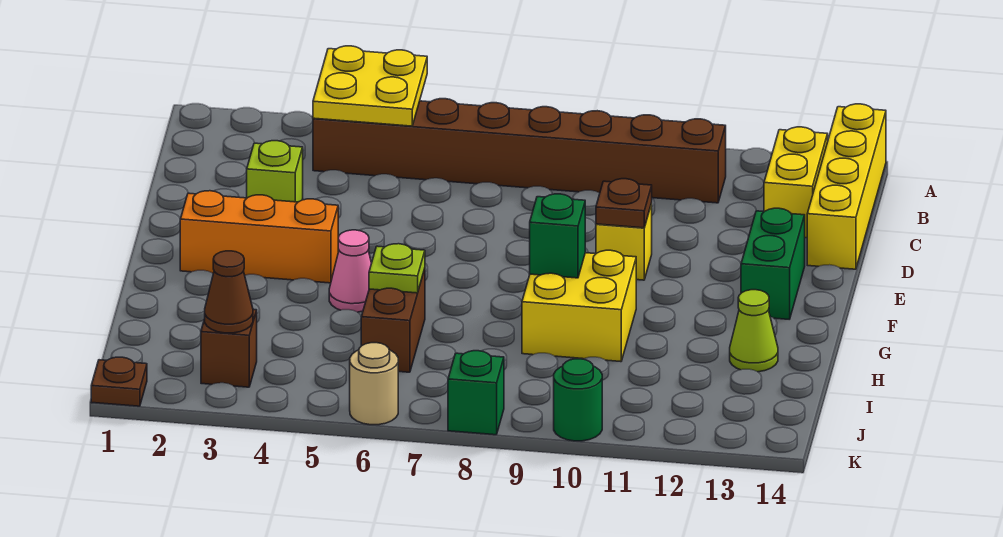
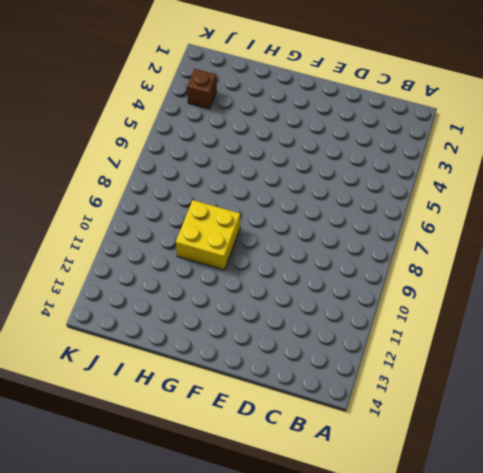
none -> yellow 1x4 brick [807,104,886,269]
none -> brown 1x8 brick [313,99,726,203]
none -> yellow 1x2 brick [764,127,828,238]

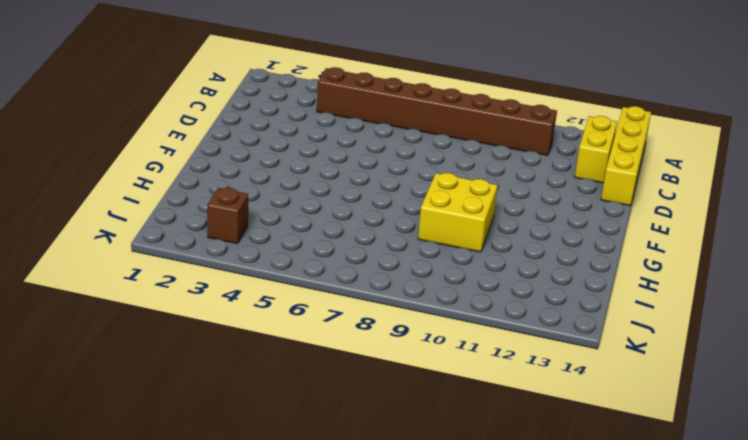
none -> lime 1x1 brick [247,141,303,202]
none -> yellow 1x1 brick [596,204,652,280]
none -> green 1x2 brick [741,208,805,319]

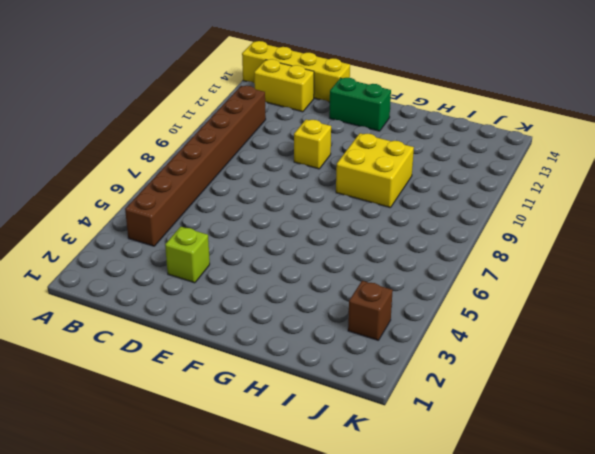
none -> orange 1x3 brick [180,191,338,283]
none -> pink 1x1 cone [329,230,372,312]
none -> brown 1x2 brick [361,269,425,372]

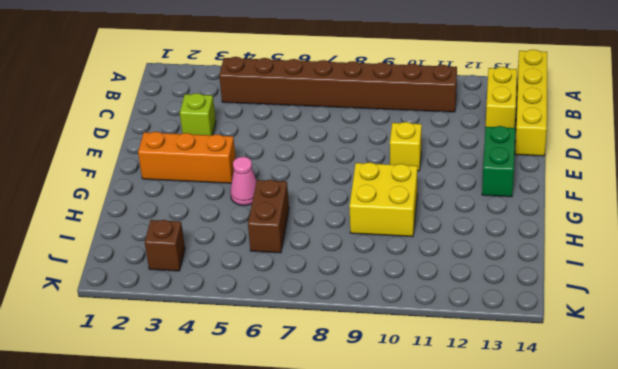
none -> lime 1x1 cone [730,290,778,372]
none -> brown 1x1 plate [91,357,147,406]
none -> tan 1x1 round brick [350,343,398,425]

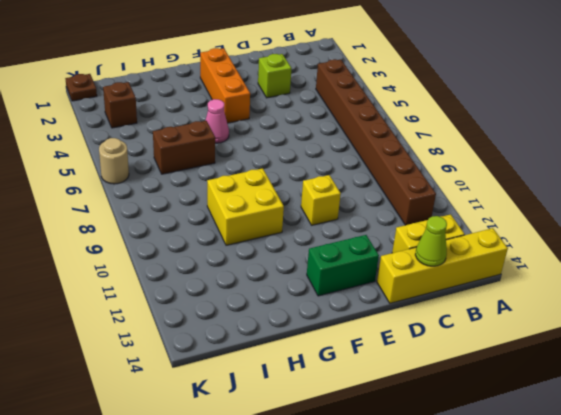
lime 1x1 cone [415,216,447,266] -> lime 1x1 cone moved to [730,290,778,372]
none -> green 1x1 brick [448,351,504,435]
none -> green 1x1 round brick [554,359,602,441]
none -> yellow 2x2 plate [313,46,427,126]

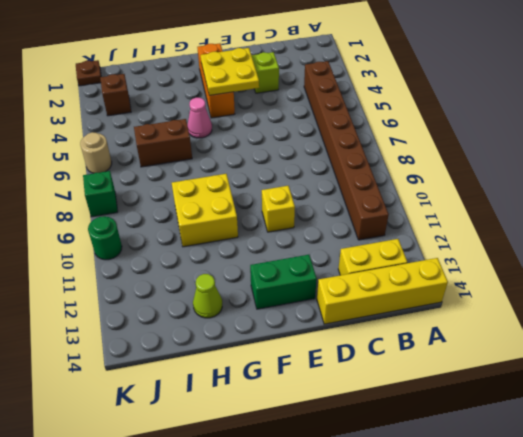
yellow 2x2 plate [201,48,259,95] -> yellow 2x2 plate moved to [313,46,427,126]
none -> brown 1x1 plate [596,179,652,228]
none -> green 1x1 brick [530,194,585,278]
none -> lime 1x1 plate [369,244,425,293]

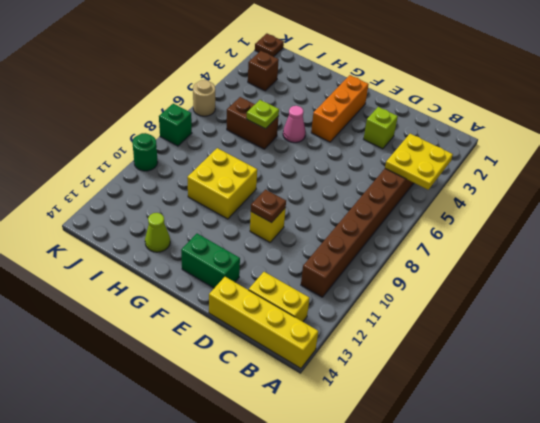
none -> green 1x1 brick [530,194,585,278]
none -> brown 1x1 cone [205,251,253,333]

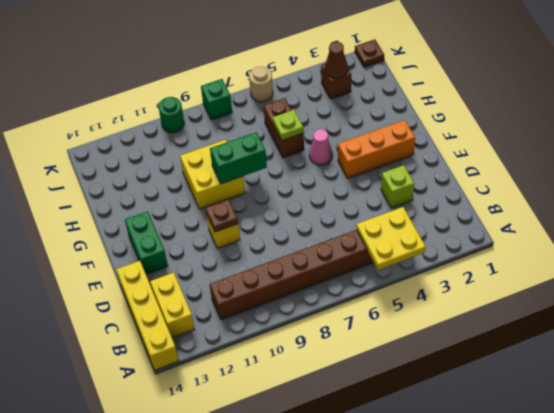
green 1x2 brick [210,132,267,184] -> green 1x1 brick [530,194,585,278]
none -> lime 1x1 cone [730,290,778,372]

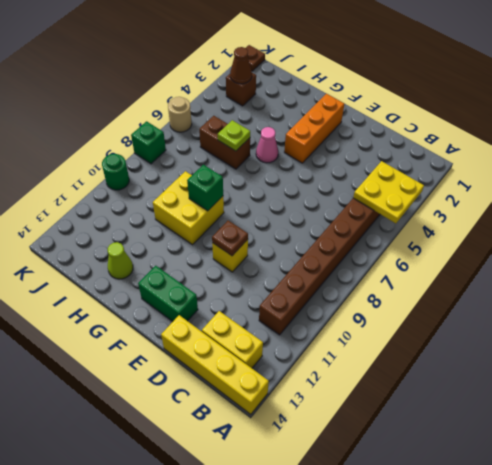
none -> lime 1x1 brick [247,141,303,202]

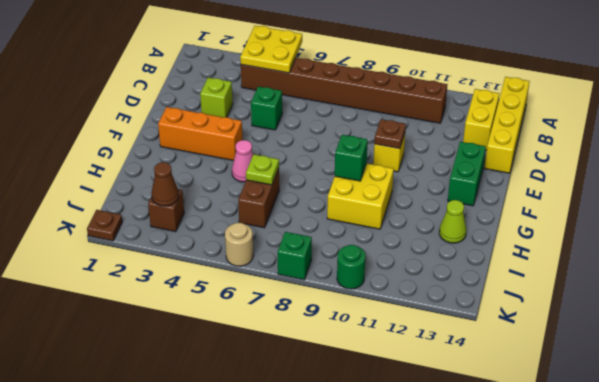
green 1x1 brick [251,87,282,130] -> none

